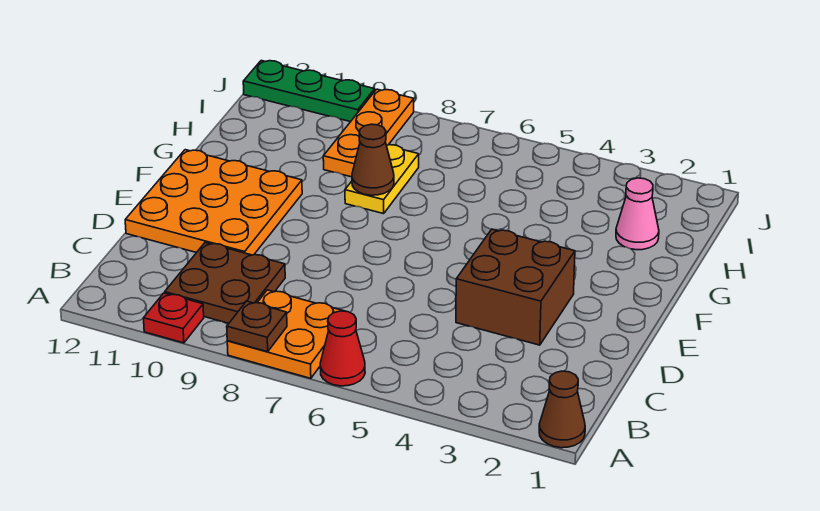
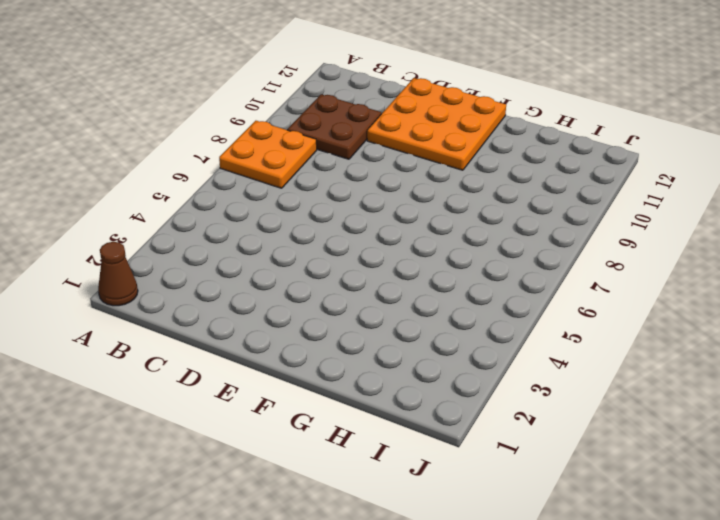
none -> red 1x1 cone [320,311,365,386]
none -> red 1x1 plate [144,293,204,343]
none -> brown 2x2 brick [456,229,575,345]

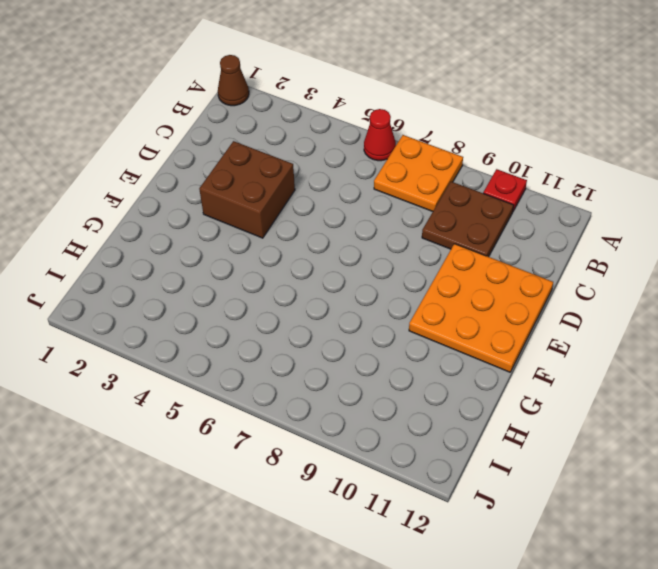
none -> yellow 1x2 plate [345,145,419,214]
none -> pink 1x1 cone [616,178,659,250]
none -> orange 1x3 plate [323,89,414,177]

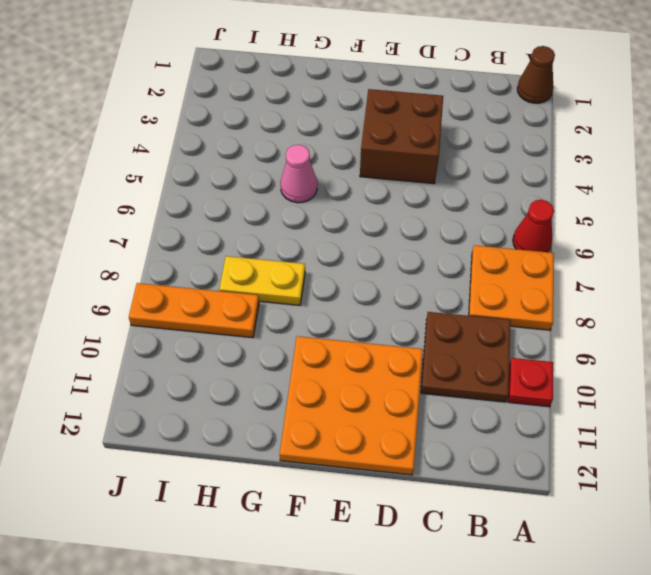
pink 1x1 cone [280,145,317,203] -> pink 1x1 cone moved to [616,178,659,250]
none -> green 1x3 plate [243,61,375,122]
none -> brown 1x1 plate [227,301,287,352]
none -> brown 1x1 cone [352,124,394,195]

